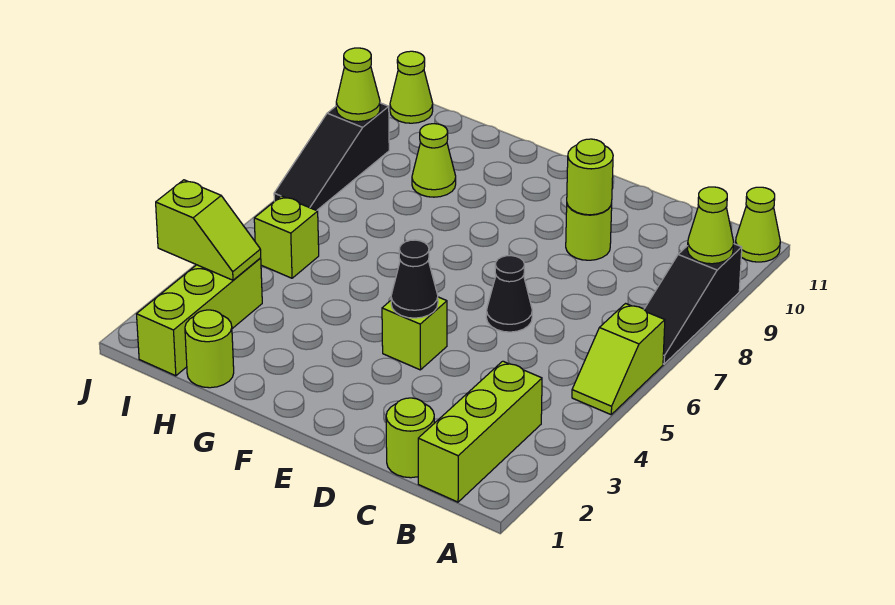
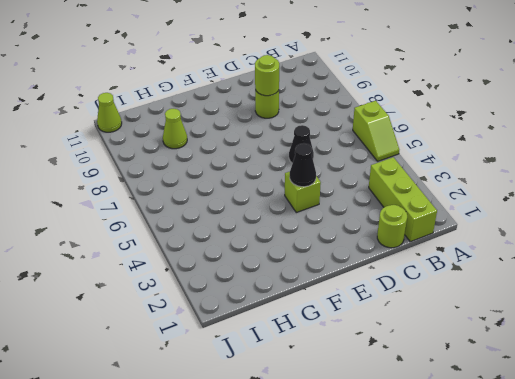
none -> black 1x3 slope [644,244,742,364]
none -> lime 1x1 cone [736,187,780,262]
none -> lime 1x1 round brick [185,310,234,388]

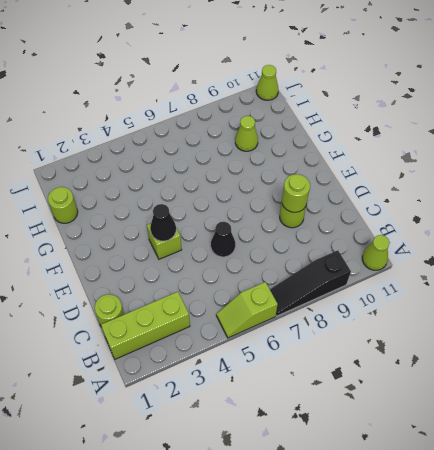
none -> lime 1x3 brick [137,258,262,376]
none -> lime 1x1 brick [254,196,319,278]
none -> black 1x3 slope [274,103,389,211]

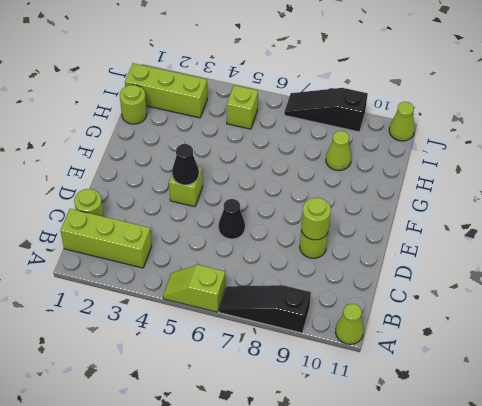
none -> lime 1x1 cone [687,187,734,264]
none -> lime 1x2 slope [156,180,261,280]
none -> lime 1x1 cone [336,48,380,122]

